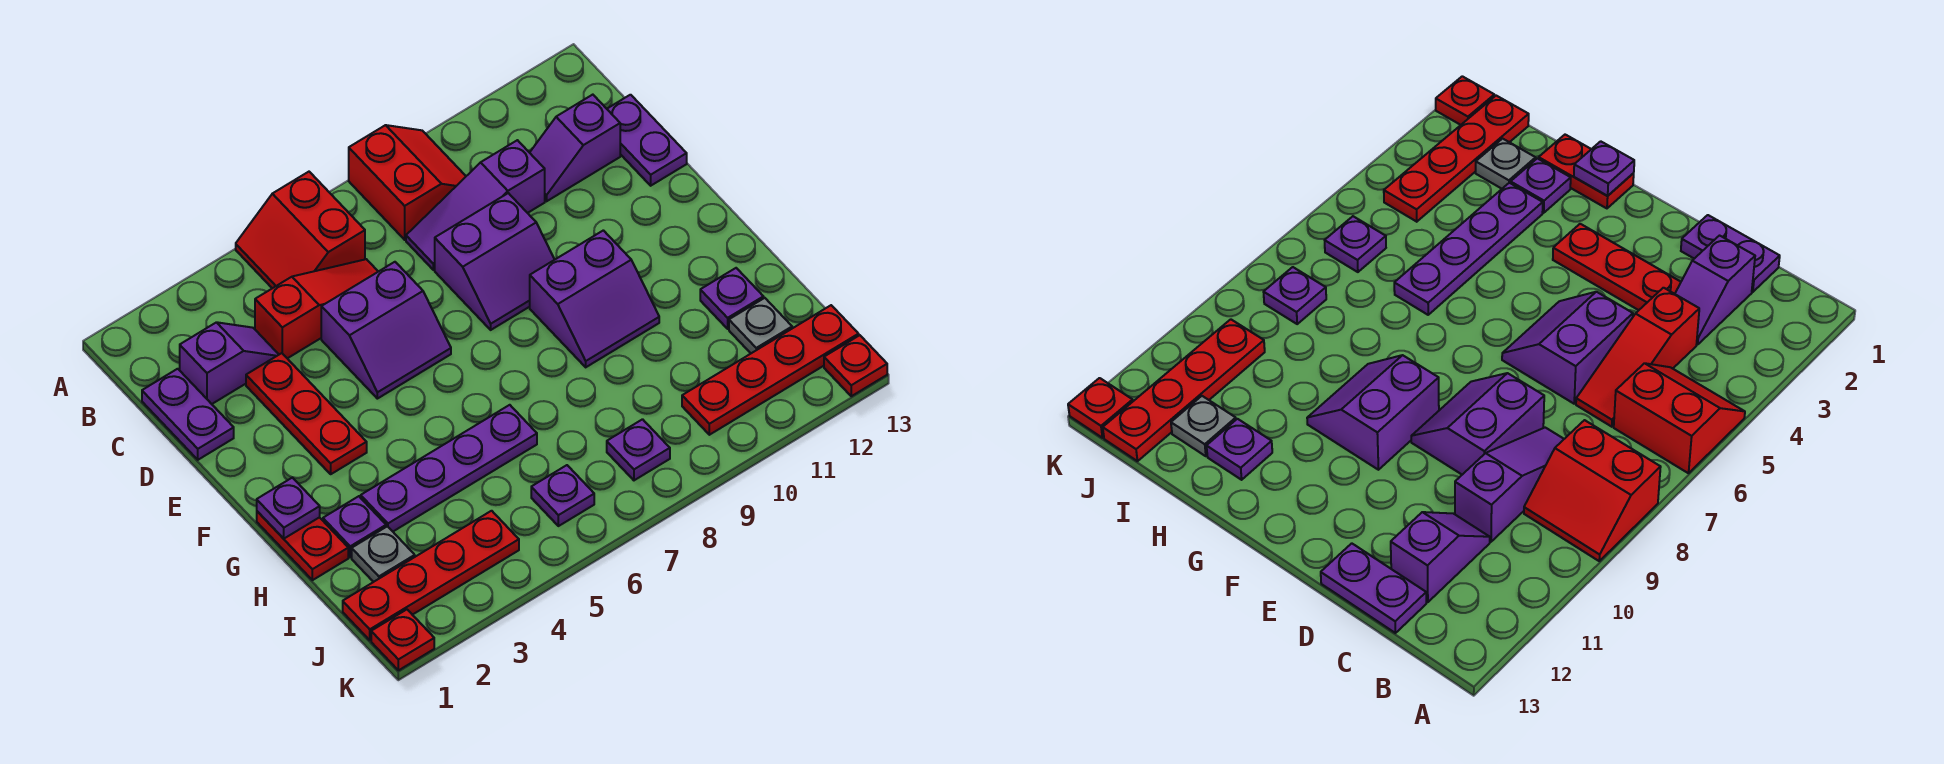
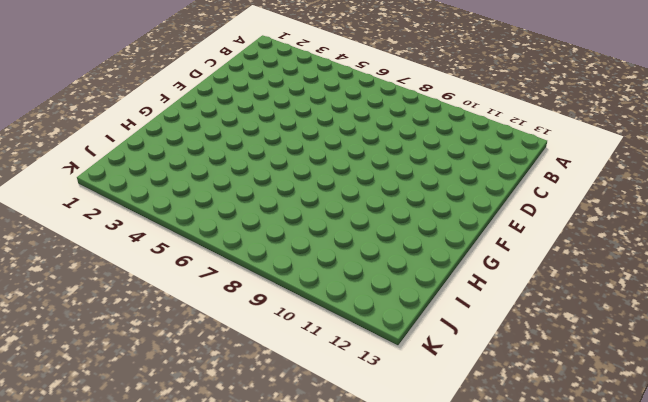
none -> red 2x2 slope [236,172,365,288]
none -> red 2x2 slope [349,125,466,240]
none -> purple 1x2 plate [142,369,234,460]

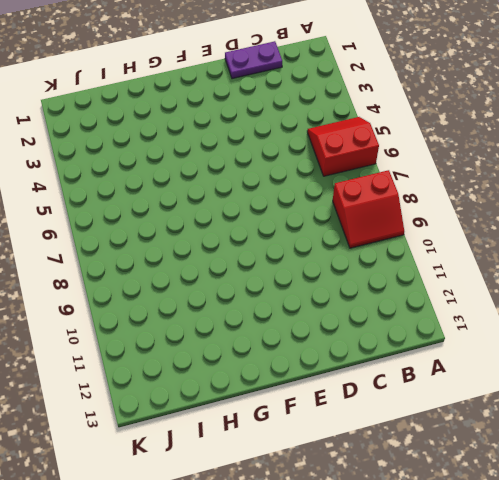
none -> purple 1x2 slope [180,322,279,404]
none -> red 1x3 slope [255,259,378,358]
none -> purple 1x3 slope [406,140,545,270]

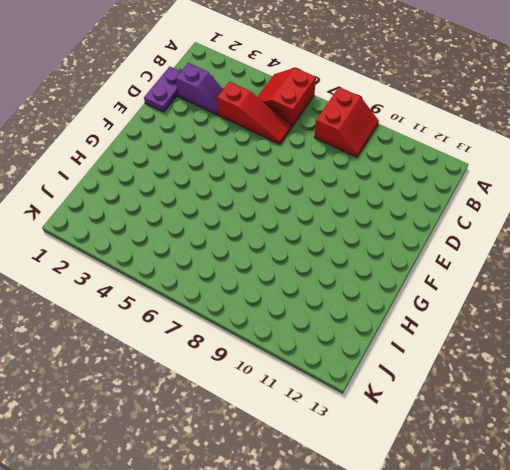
none -> purple 1x3 slope [406,140,545,270]
none -> purple 1x2 slope [530,95,620,201]
none -> purple 1x2 plate [607,95,687,186]

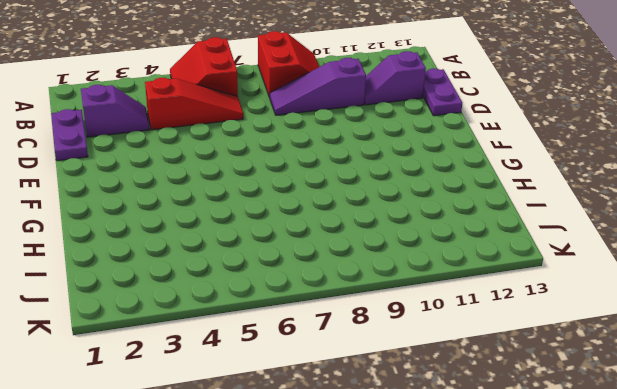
none -> red 1x3 plate [246,353,367,474]
none -> purple 2x2 slope [321,262,451,399]
none -> purple 2x2 slope [435,193,555,330]

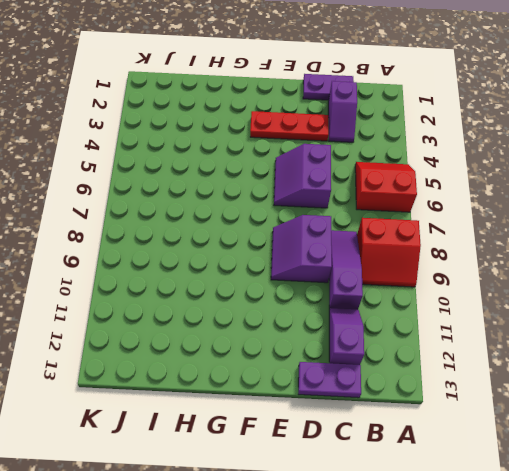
none -> red 1x3 slope [255,259,378,358]
none -> purple 2x2 slope [530,230,659,367]
none -> red 1x2 plate [257,511,348,580]

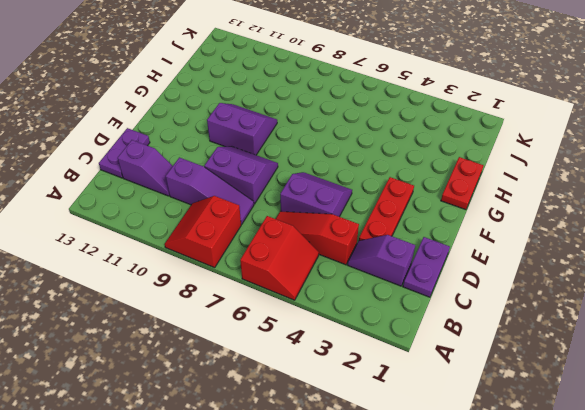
none -> purple 1x1 plate [323,496,386,557]
none -> purple 1x4 plate [361,405,537,531]
none -> purple 1x1 plate [700,268,764,329]

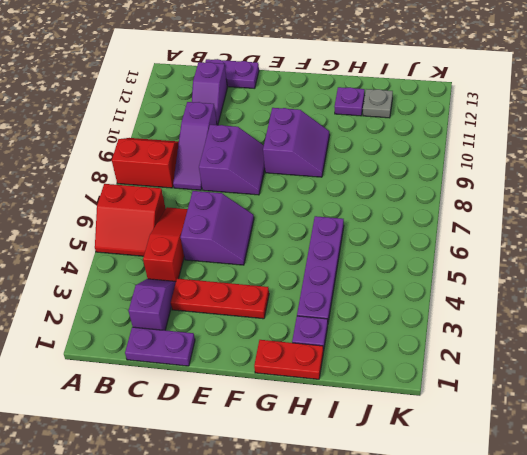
none -> grey 1x1 plate [352,526,415,582]
none -> red 1x4 plate [343,511,519,640]
none -> purple 1x1 plate [531,465,594,526]

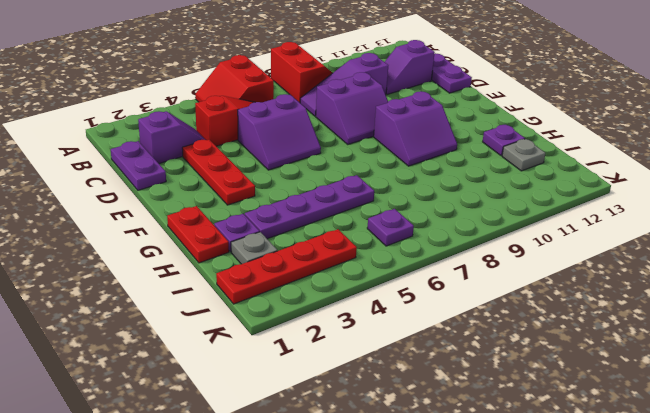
none -> purple 1x1 plate [607,419,670,480]
none -> red 1x4 plate [682,305,859,435]
none -> red 1x1 plate [371,610,434,670]

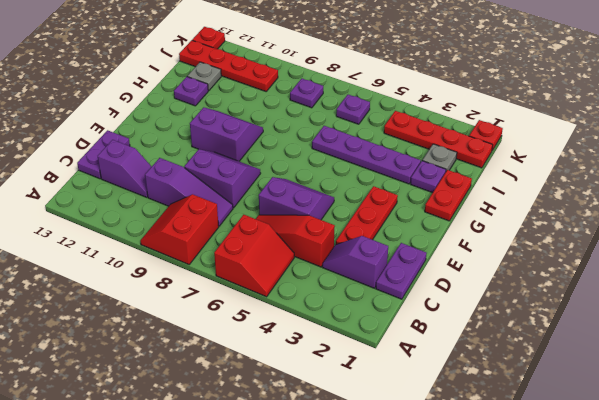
none -> purple 1x1 plate [257,477,320,539]

